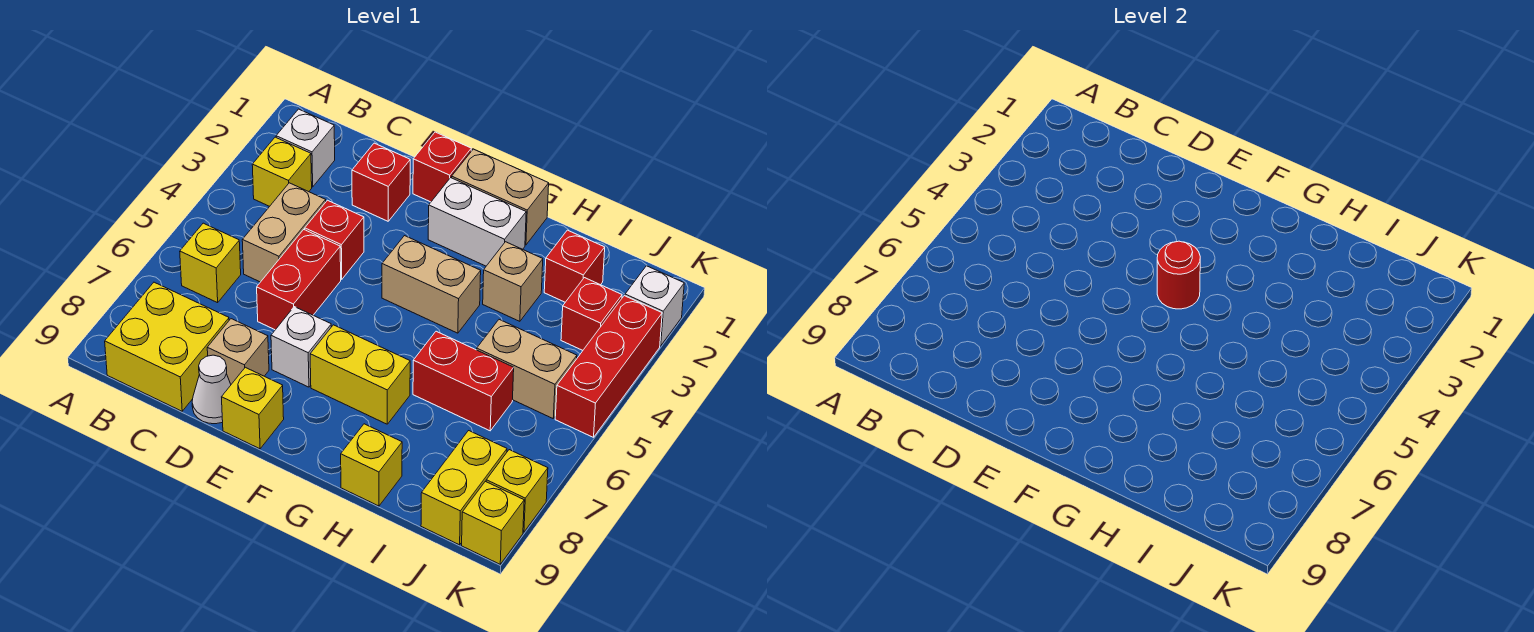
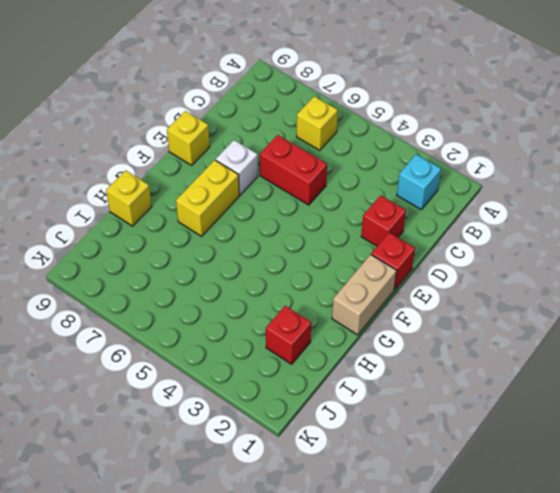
cyan 1x1 brick [397,154,441,210] -> white 1x1 brick [276,109,335,187]
none -> yellow 1x1 brick [252,137,312,206]
none -> yellow 2x2 brick [105,282,229,411]
none -> tan 1x2 brick [242,183,326,282]

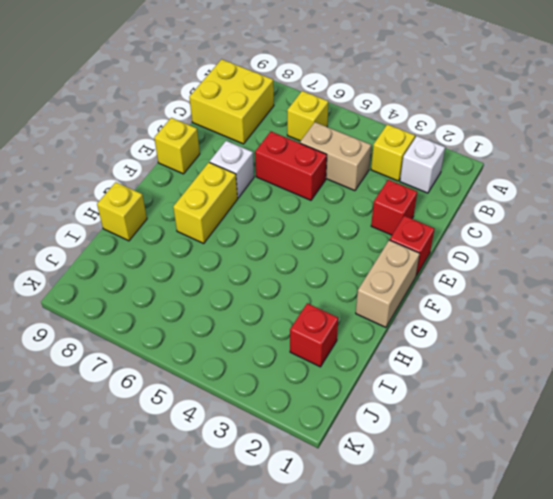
none -> red 1x1 brick [305,200,364,279]
none -> tan 1x1 brick [207,319,269,384]
none -> white 1x1 cone [192,355,231,424]

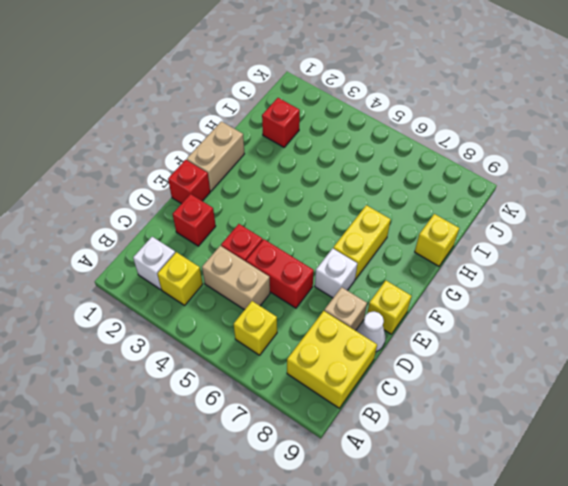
none -> white 1x2 brick [428,178,526,266]
none -> tan 1x2 brick [382,236,481,333]
none -> tan 1x1 brick [483,242,543,321]

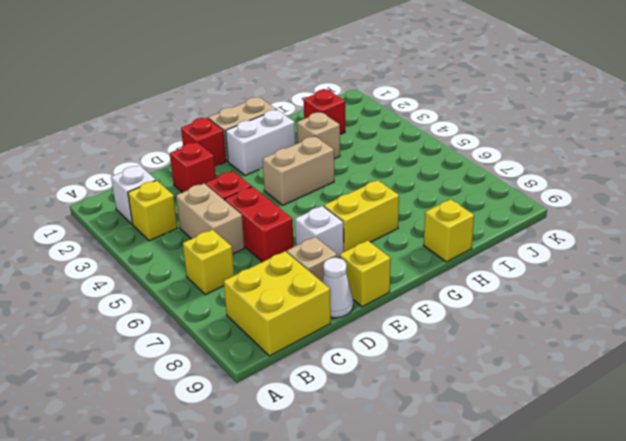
none -> red 1x2 brick [413,331,514,431]
none -> tan 1x2 brick [477,320,577,418]
none -> red 1x1 brick [561,278,622,350]

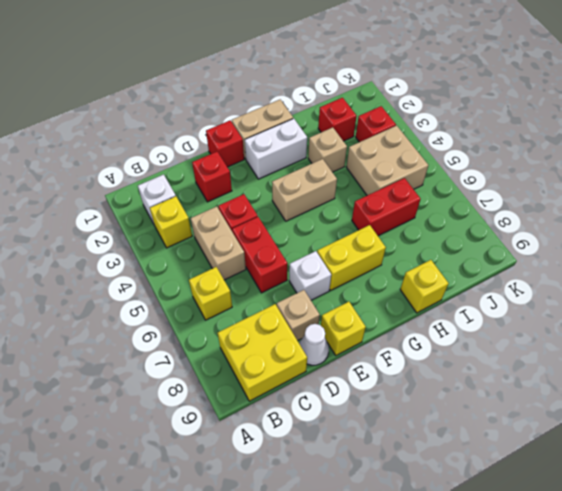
tan 2x2 brick [346,126,428,195] -> tan 1x2 brick [477,320,577,418]
none -> yellow 1x2 brick [421,431,507,545]
none -> white 1x1 brick [625,266,684,346]
none -> red 1x3 brick [555,296,662,437]

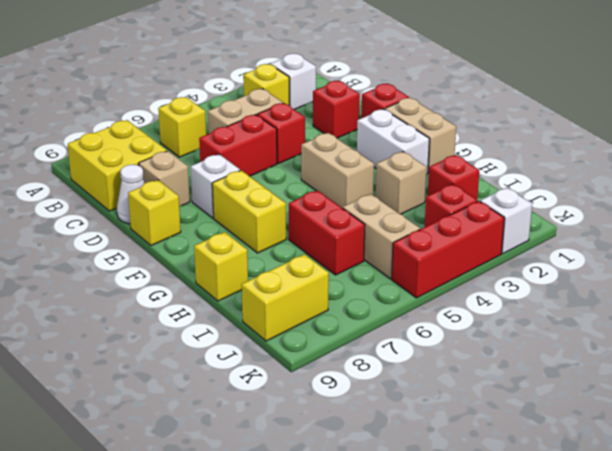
none -> yellow 1x1 brick [486,450,548,532]
none -> yellow 1x1 brick [462,481,524,564]
none -> red 1x1 round brick [1157,241,1200,309]

